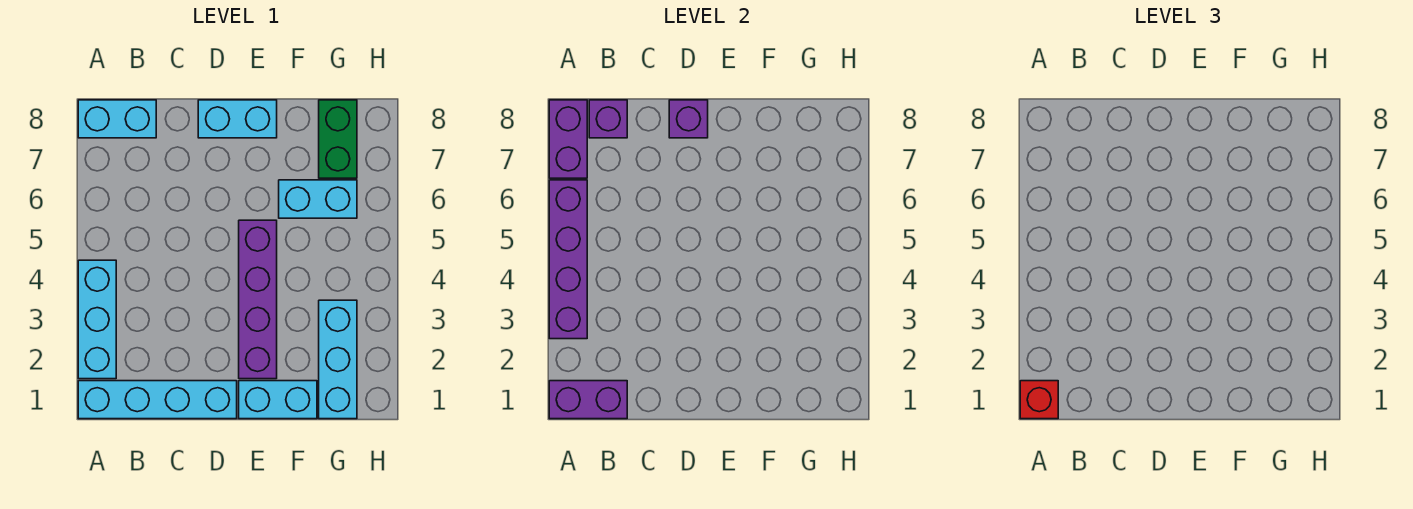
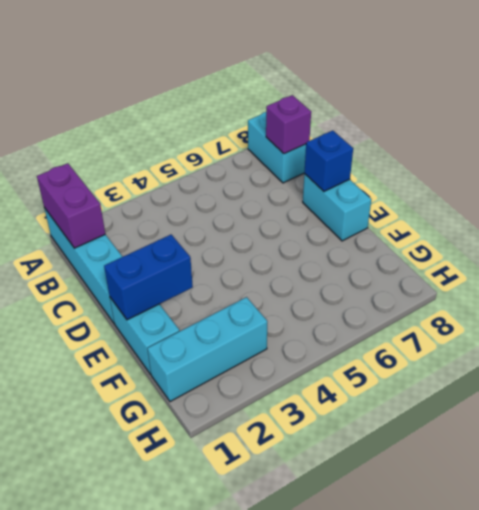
blue 1x1 brick [304,130,353,191] -> purple 1x1 brick [669,100,708,138]
blue 1x2 brick [104,235,193,320] -> none
none -> cyan 1x3 brick [78,260,116,379]
none -> purple 1x4 brick [239,220,277,379]
none -> cyan 1x2 brick [279,180,357,218]

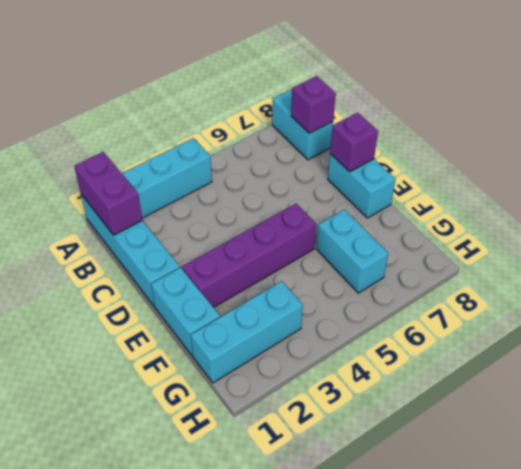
none -> green 1x2 brick [319,100,357,178]
none -> purple 1x4 brick [549,180,587,339]
none -> purple 1x2 brick [549,100,587,178]

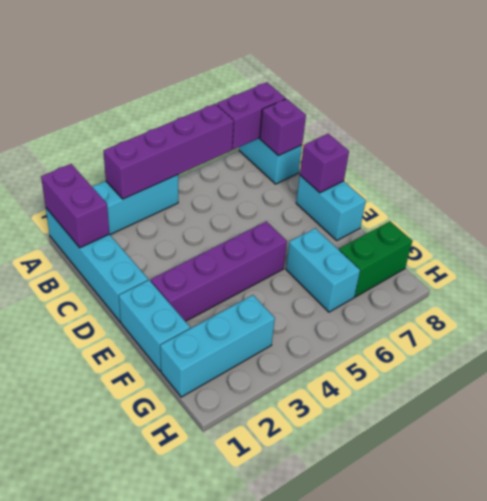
none -> red 1x1 brick [1020,381,1058,419]

